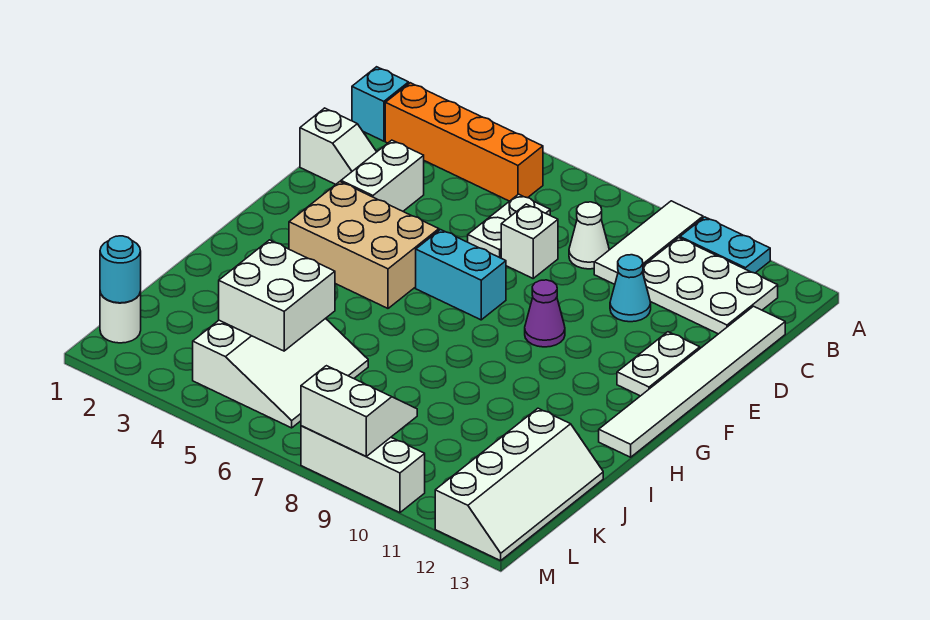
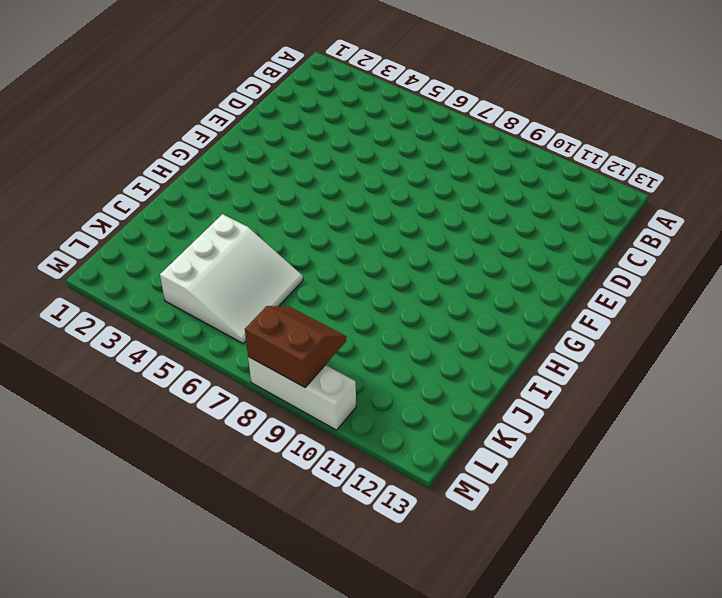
brown 2x2 slope [245,306,346,387] -> white 2x2 slope [301,366,417,456]
none -> white 1x3 tile [594,201,703,284]
none -> cyan 1x2 plate [680,217,770,273]
none -> cyan 1x1 brick [352,67,409,141]

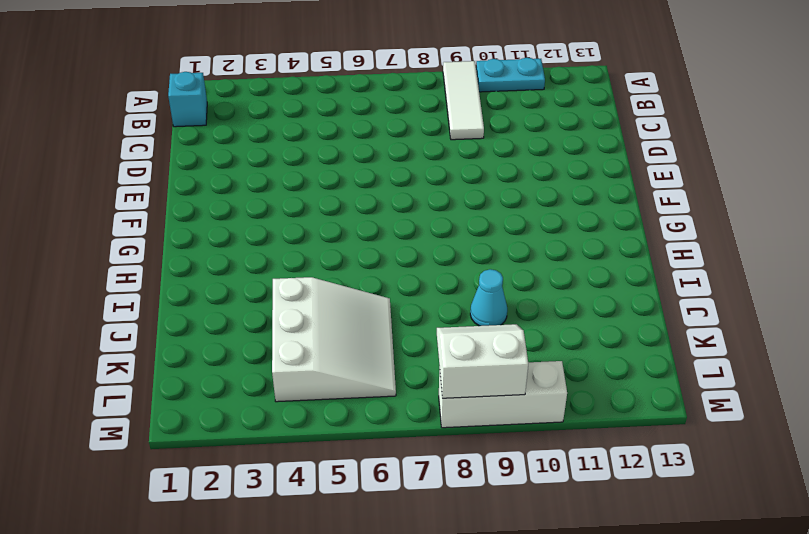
cyan 1x1 cone [470,269,507,326] -> cyan 1x1 cone moved to [610,255,651,322]
none -> orange 1x4 brick [385,83,543,201]
none -> white 2x3 plate [643,238,778,334]
none -> white 1x2 plate [468,194,550,258]

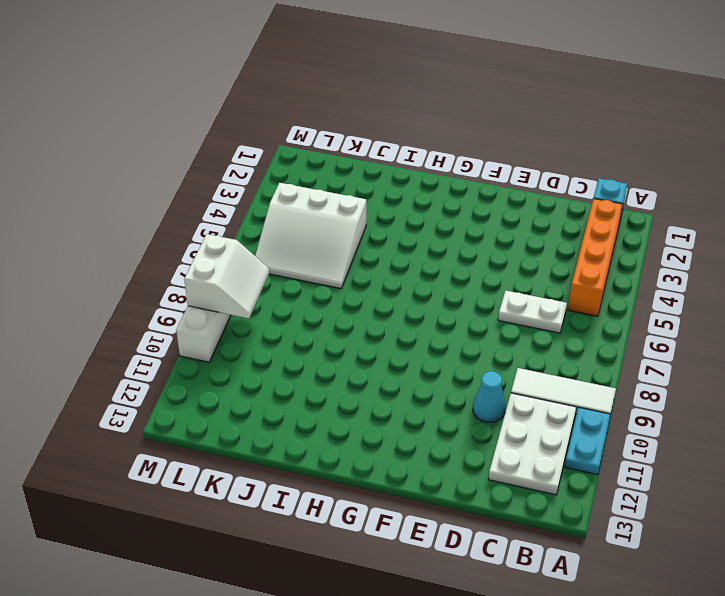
none -> white 1x1 cone [569,202,609,269]
none -> white 1x6 tile [599,306,785,457]
none -> white 1x2 slope [300,108,376,185]

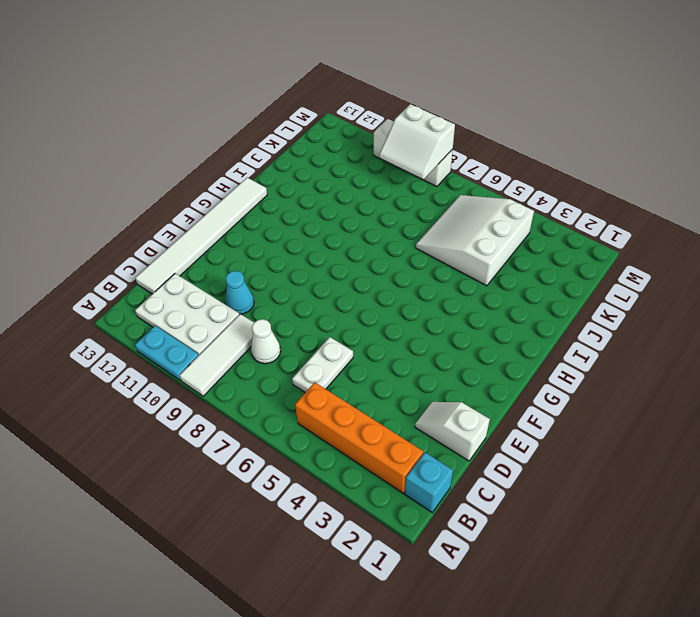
none -> white 1x2 brick [341,140,424,211]
none -> white 1x1 brick [501,204,558,278]
none -> white 1x2 plate [617,332,700,396]

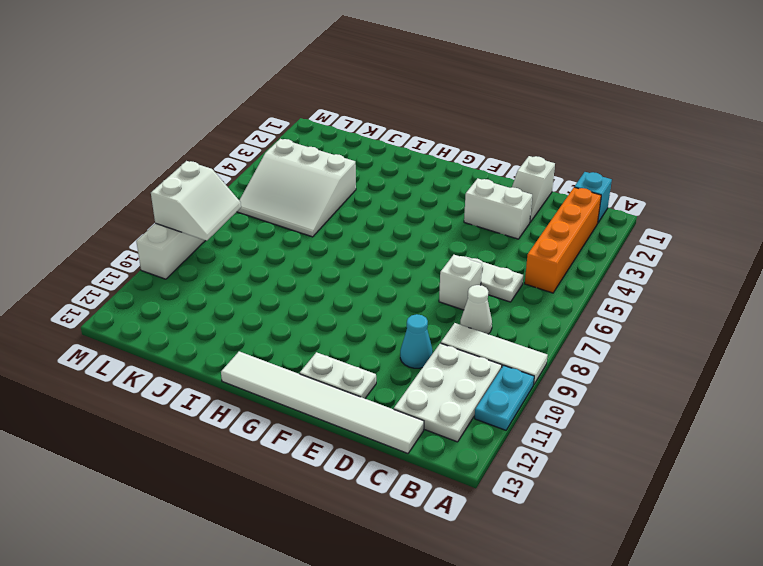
none -> tan 2x3 brick [289,182,439,308]
none -> cyan 1x2 brick [416,230,506,320]
none -> purple 1x1 cone [525,280,565,347]

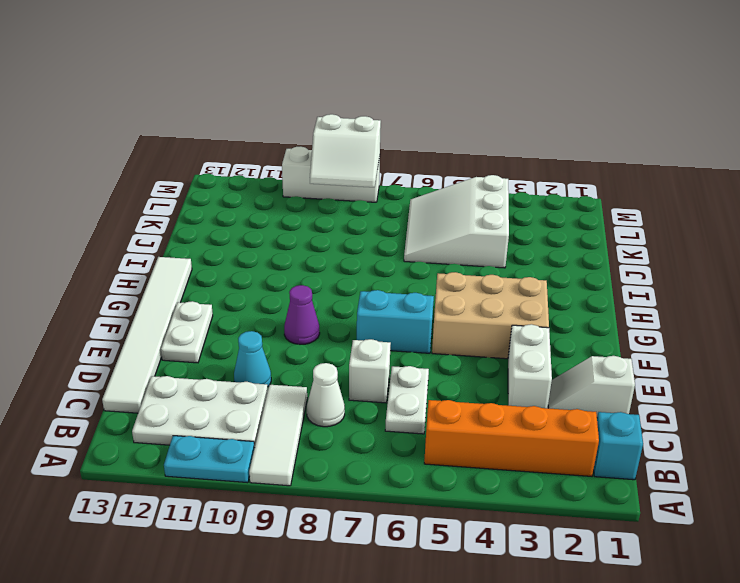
none -> white 2x4 slope [435,408,603,561]
none -> white 1x1 round brick [100,292,141,343]
none -> white 2x2 brick [219,240,335,351]

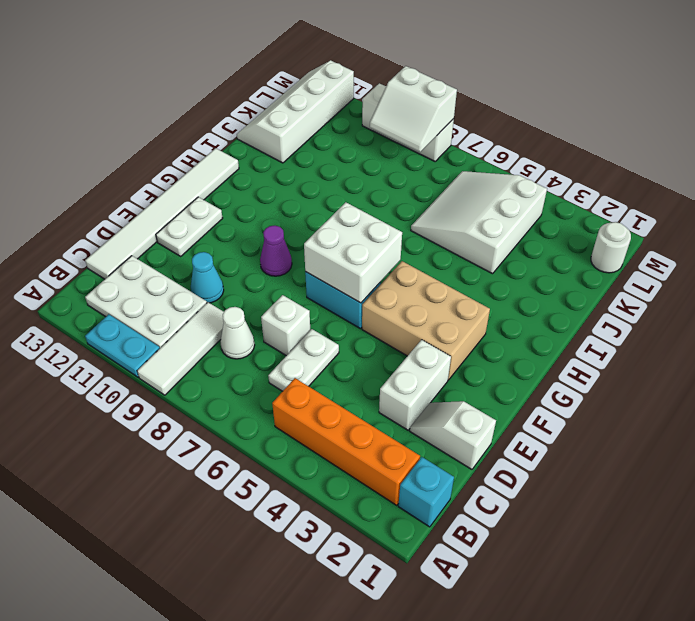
white 2x2 brick [304,202,402,303] -> white 2x2 brick moved to [219,240,335,351]
none -> cyan 1x1 round brick [100,236,141,303]

